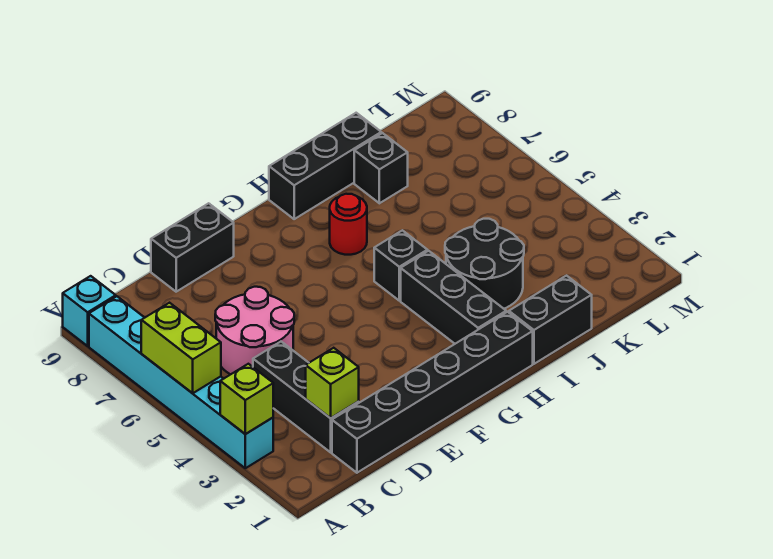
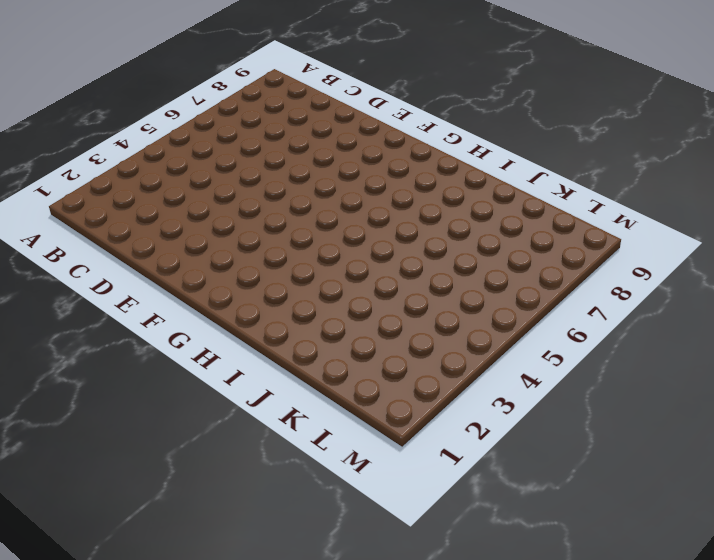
none -> cyan 1x6 brick [89,296,273,468]
none -> cyan 1x1 brick [63,276,116,346]
none -> black 1x6 brick [332,312,533,473]

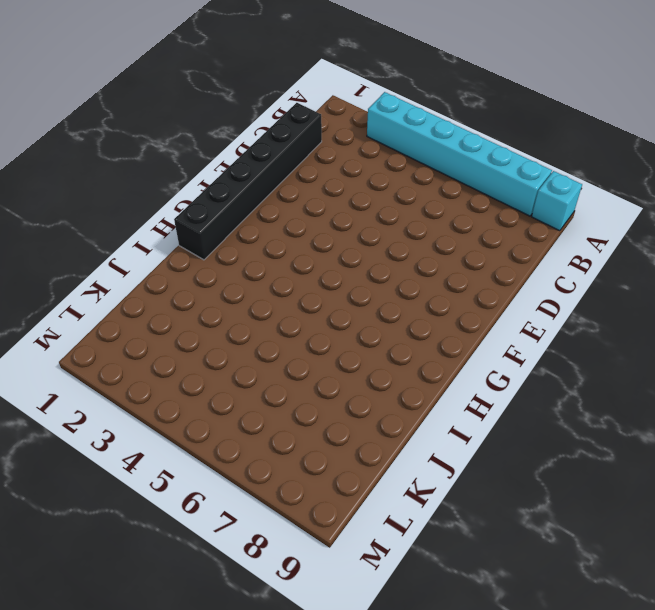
none -> black 1x3 brick [253,342,359,452]
none -> pink 2x2 round brick [215,287,294,375]
none -> black 1x2 brick [151,203,234,292]

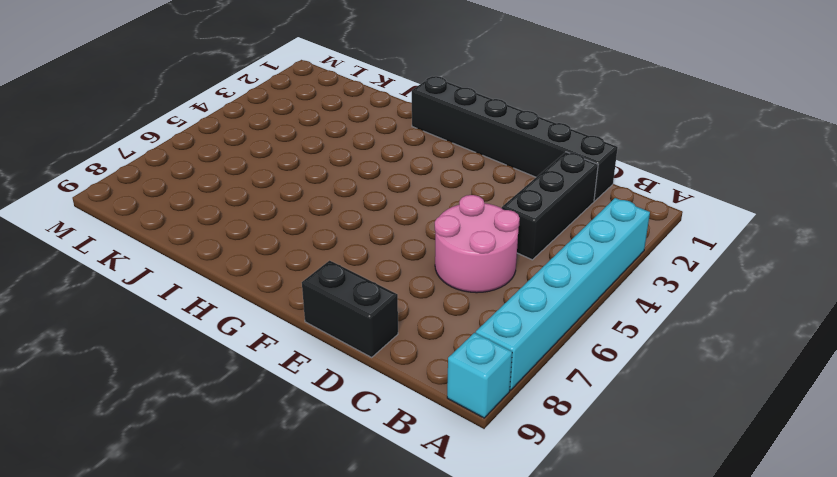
none -> black 1x3 brick [401,251,506,344]
none -> black 1x1 brick [374,230,427,301]
none -> red 1x1 round brick [330,194,367,255]

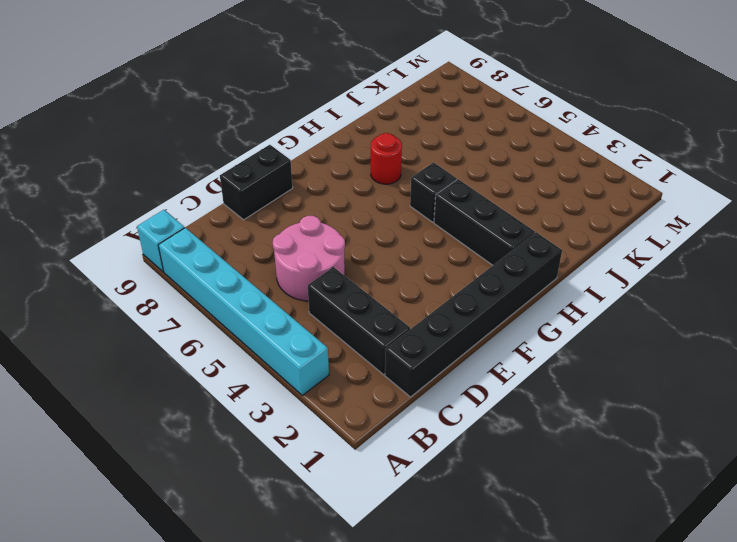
none -> black 1x3 brick [269,113,381,219]
none -> black 1x2 brick [509,276,592,364]
none -> black 2x2 round brick [445,219,524,309]

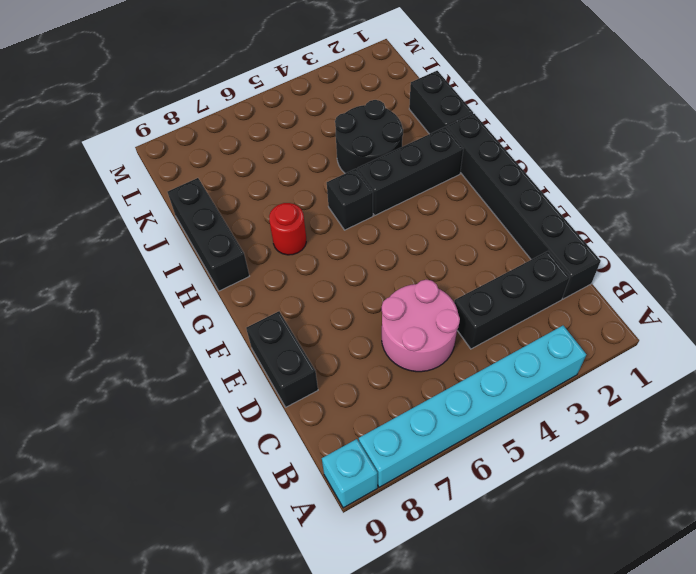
none -> black 1x1 brick [354,133,408,203]
none -> lime 1x1 brick [220,364,273,434]
none -> lime 1x2 brick [141,303,221,393]

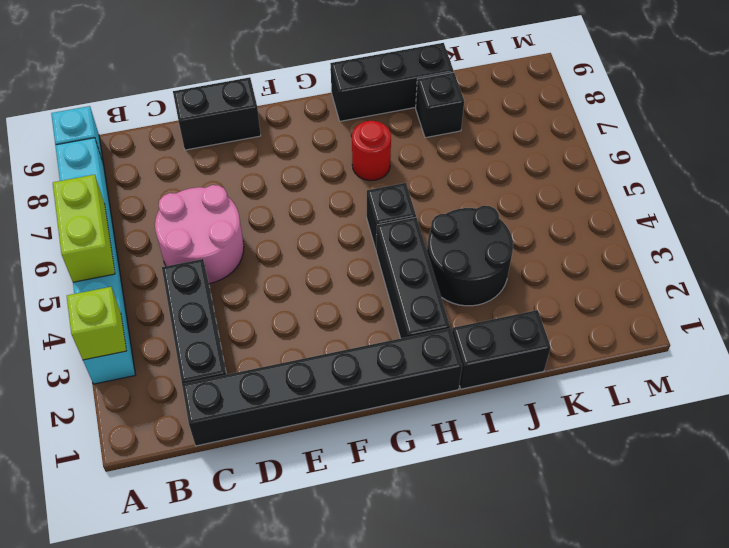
none -> lime 1x1 brick [306,348,359,418]

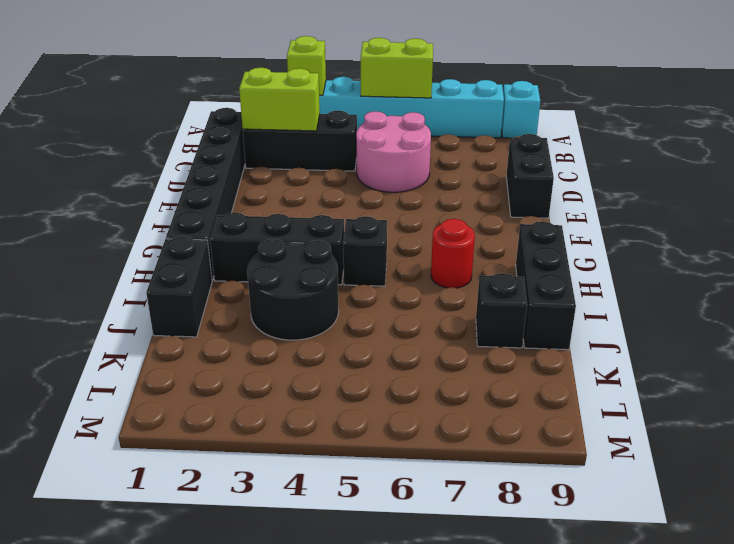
lime 1x2 brick [239,68,320,131] -> lime 1x1 brick [306,348,359,418]

